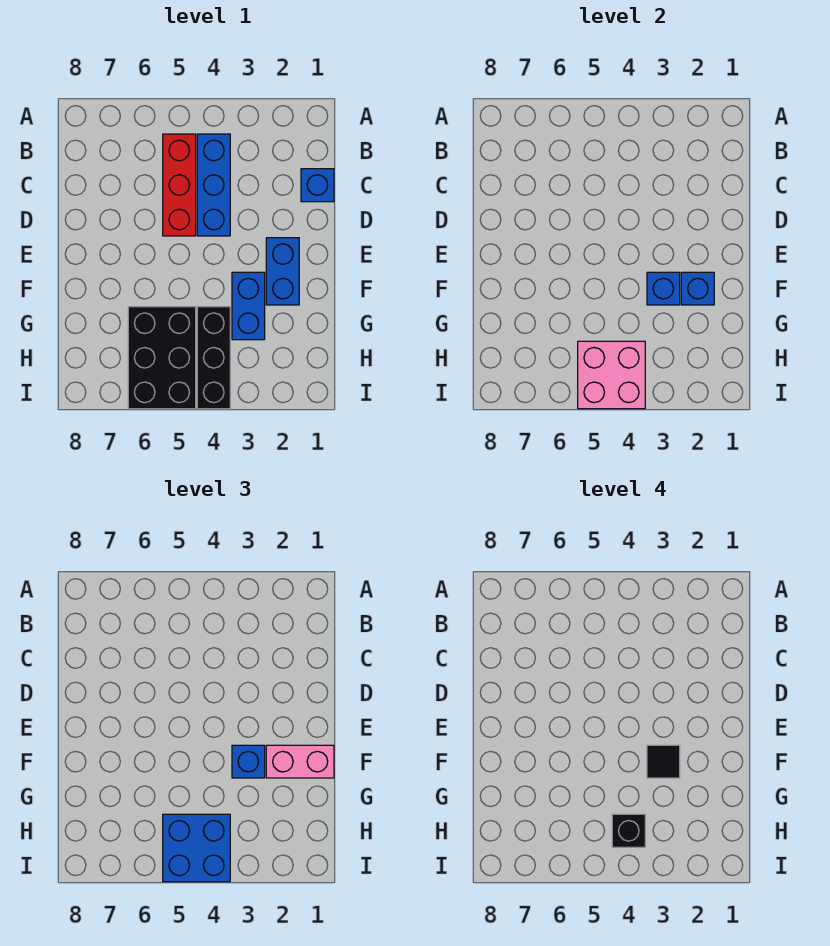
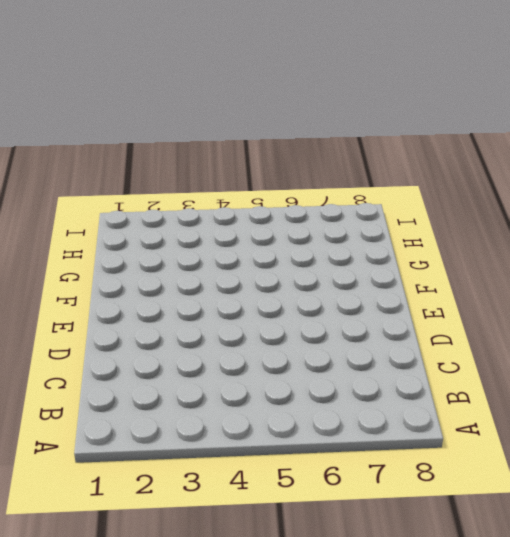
none -> blue 1x3 brick [197,134,230,236]
none -> red 1x3 brick [163,134,196,236]
none -> blue 1x1 brick [301,169,334,202]

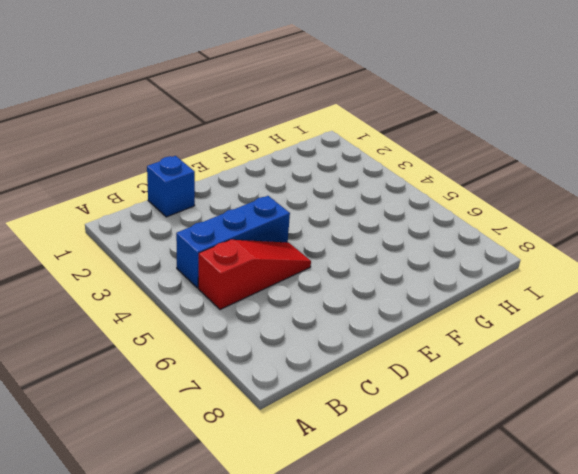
red 1x3 slope [198,240,311,310] -> red 1x3 brick [163,134,196,236]
none -> blue 1x2 brick [266,238,299,305]
none -> blue 1x2 brick [232,272,265,340]
none -> black 1x3 brick [197,307,230,409]

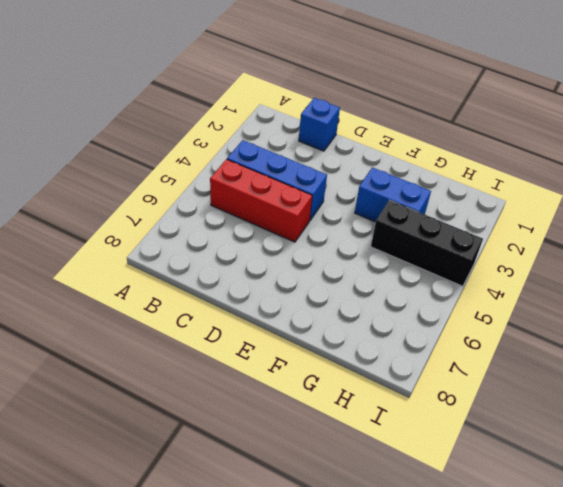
none -> blue 1x2 brick [266,238,299,305]
none -> black 2x3 brick [128,307,196,409]
none -> blue 1x1 brick [681,272,714,305]

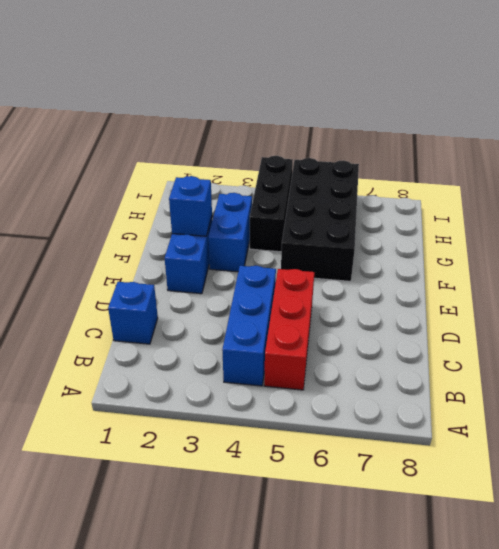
black 2x4 brick [281,158,359,281] -> black 2x3 brick [128,307,196,409]
none -> blue 1x1 brick [647,272,680,305]
none -> pink 2x2 brick [578,341,645,409]
none -> pink 1x2 brick [266,745,334,778]

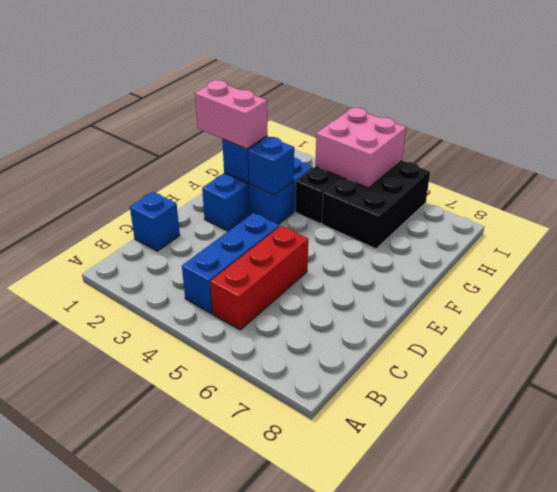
none -> blue 1x1 brick [232,745,265,778]
none -> blue 2x2 brick [163,814,230,882]
none -> black 1x1 tile [647,745,680,778]

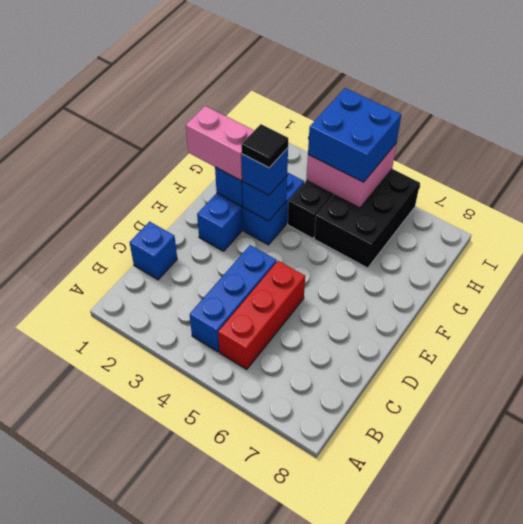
none -> black 1x1 brick [612,814,645,847]

